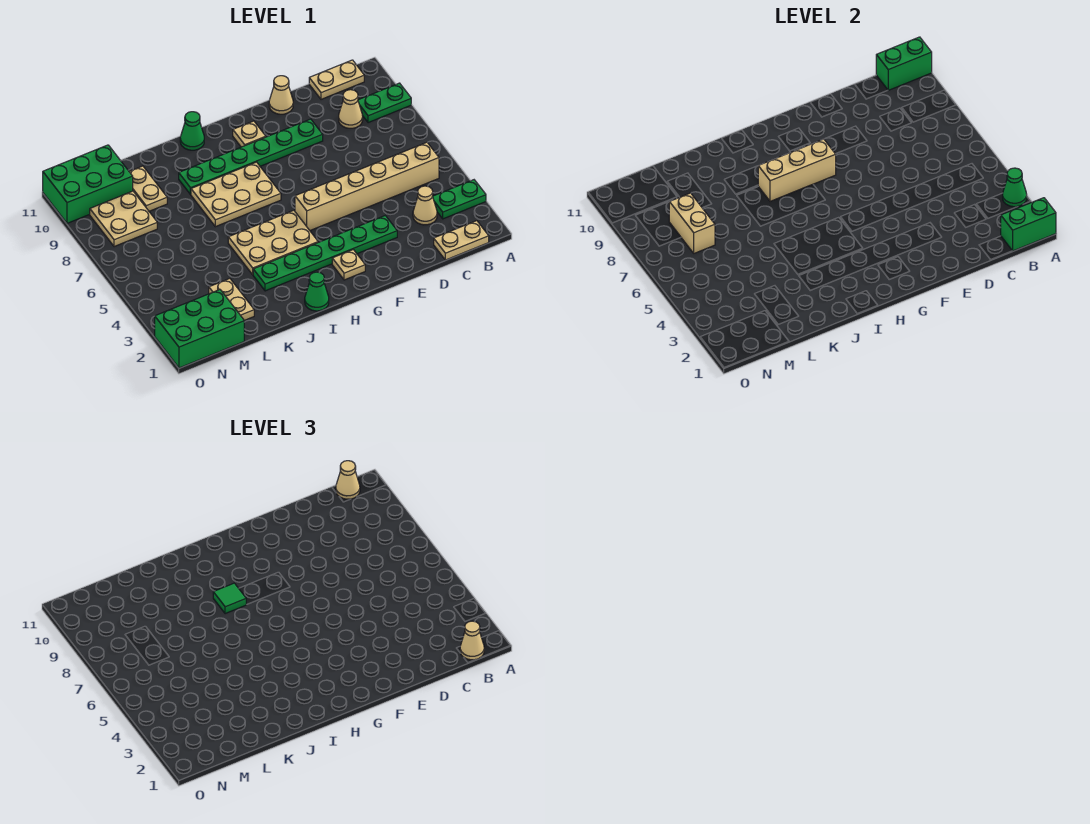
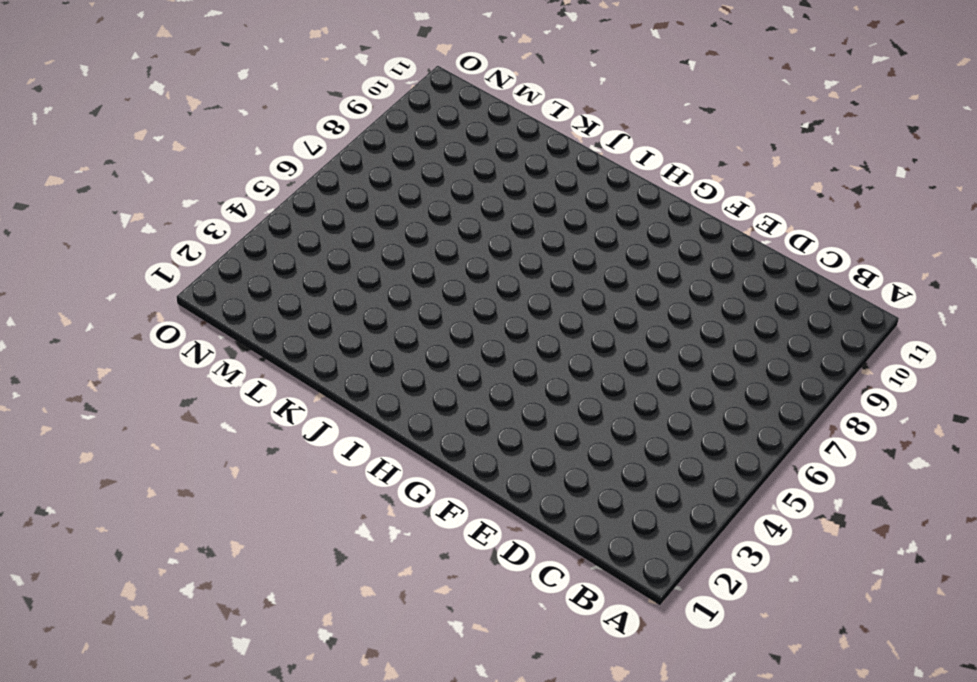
none -> green 1x2 plate [433,180,486,219]
none -> green 1x2 plate [358,83,411,123]
none -> tan 1x2 plate [434,221,489,260]

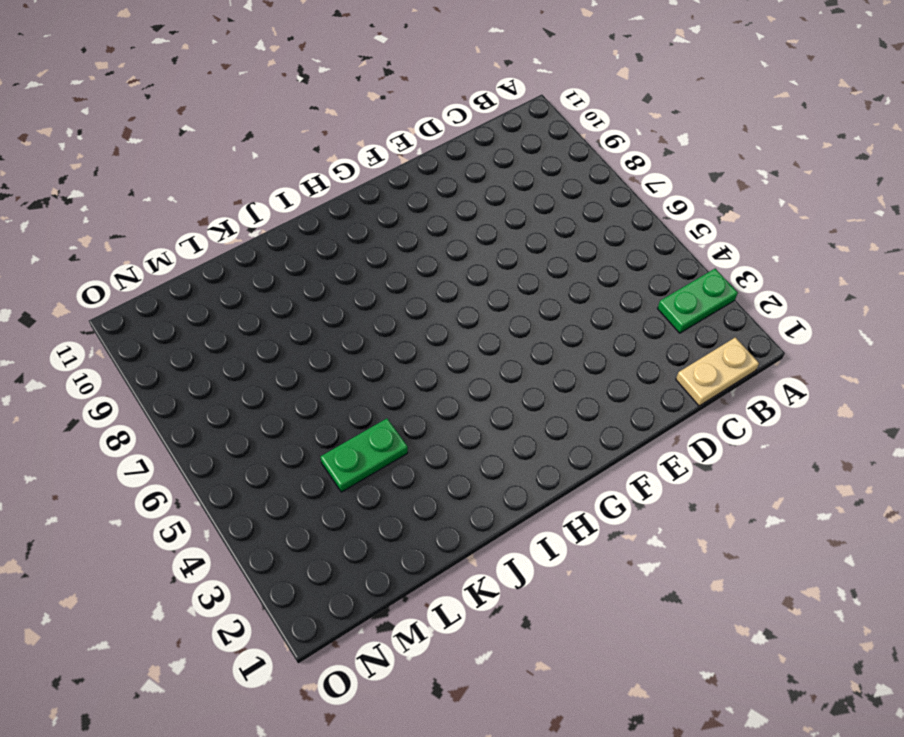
green 1x2 plate [321,419,408,492] -> green 1x2 plate moved to [358,83,411,123]
none -> tan 1x6 brick [295,142,439,230]
none -> tan 1x2 plate [309,60,364,99]
none -> tan 1x1 cone [413,186,437,225]

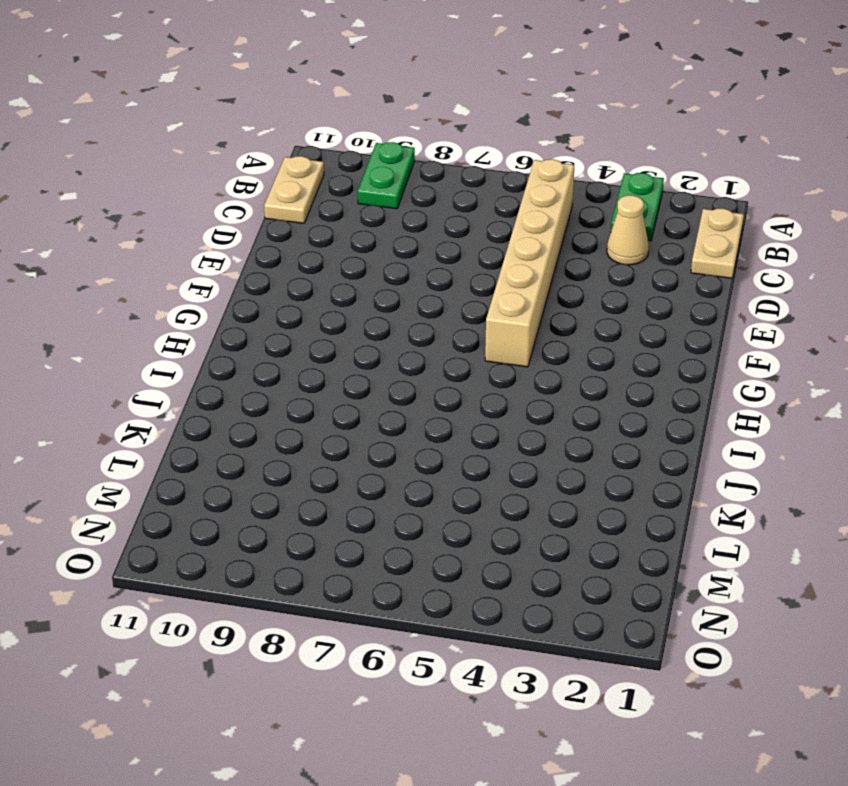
none -> tan 1x1 cone [339,90,363,128]
none -> green 1x6 plate [253,216,397,291]
none -> green 1x6 plate [179,119,323,195]

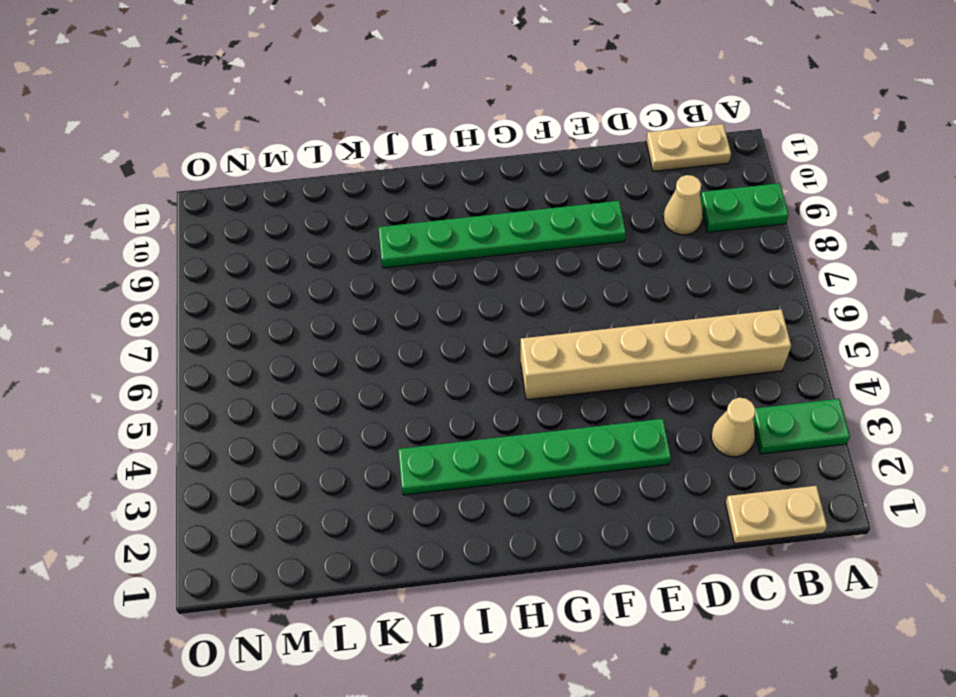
none -> tan 1x1 cone [269,76,293,114]
none -> tan 1x1 plate [332,250,365,280]
none -> tan 1x1 plate [233,121,266,147]

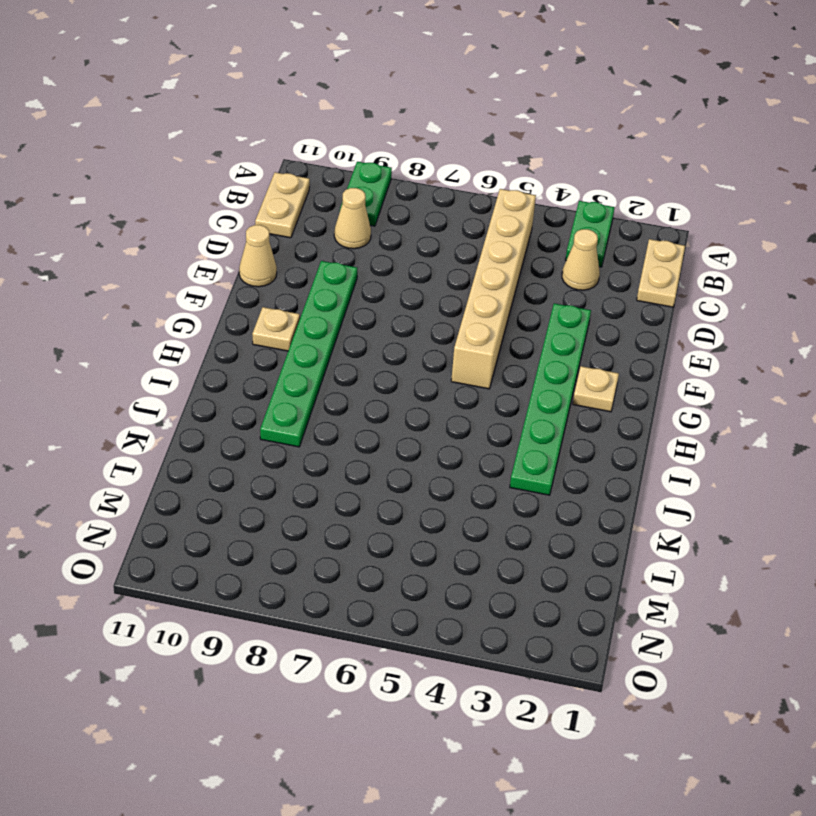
none -> tan 2x3 plate [228,210,318,275]
none -> tan 2x3 plate [191,162,281,227]
none -> green 1x1 cone [305,272,329,311]

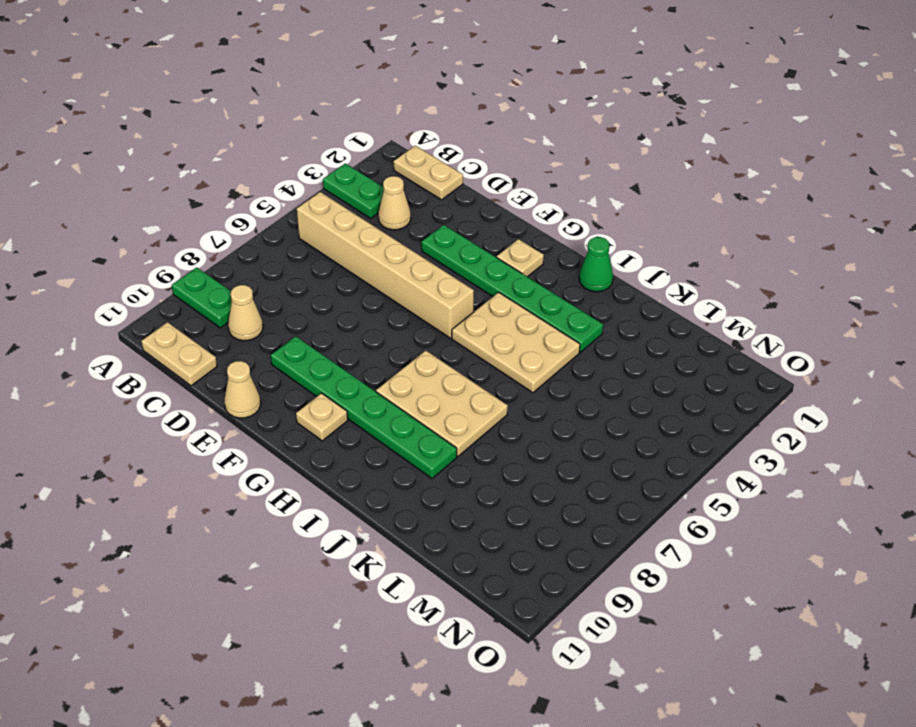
none -> green 1x1 cone [180,112,204,150]
none -> tan 1x2 plate [209,279,254,320]
none -> tan 1x2 plate [129,166,167,211]

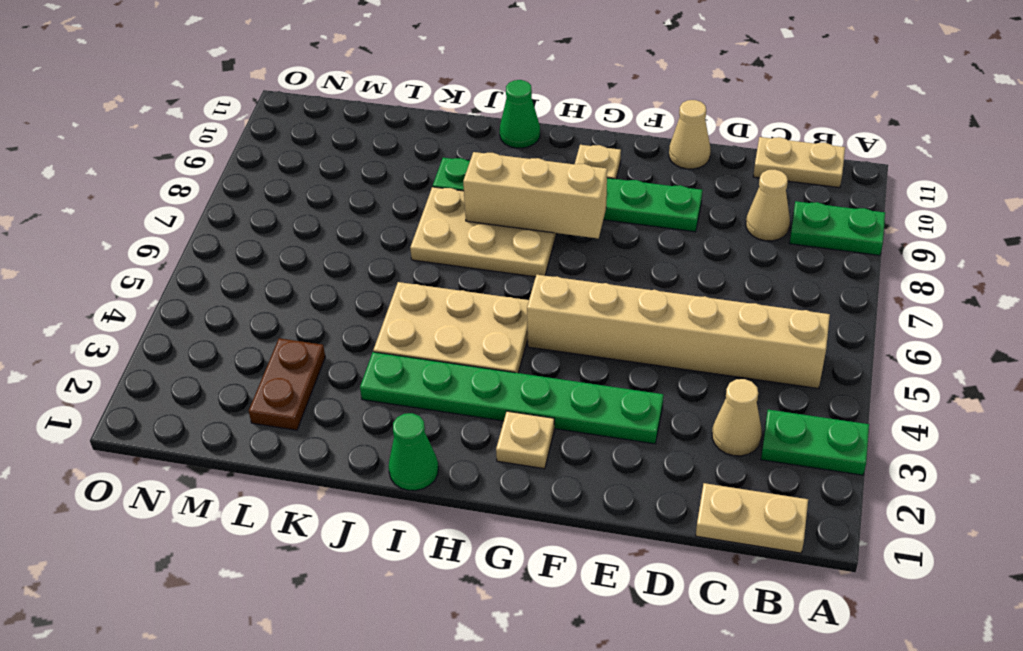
brown 1x2 plate [249,338,325,430] -> tan 1x2 plate [209,279,254,320]
none -> tan 1x2 plate [129,166,167,211]
none -> green 2x3 brick [155,290,244,368]
none -> tan 2x2 plate [90,191,157,247]

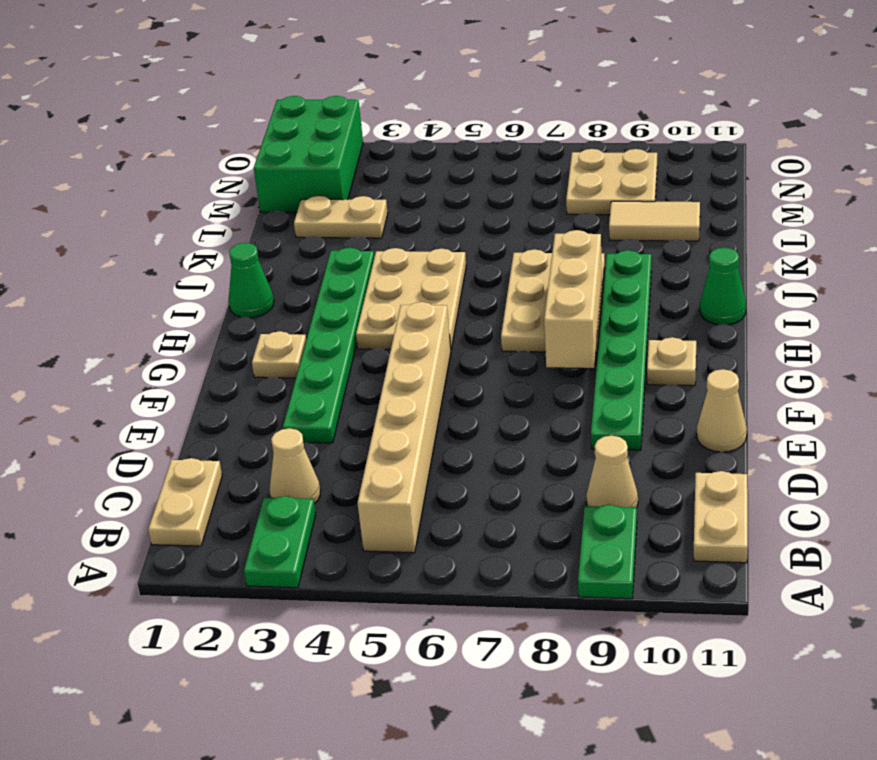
tan 1x2 tile [609,201,700,241] -> tan 1x2 plate [129,166,167,211]
none -> green 2x3 brick [43,145,133,223]
none -> green 1x2 brick [1001,198,1056,251]
none -> green 1x1 cone [1003,168,1027,207]

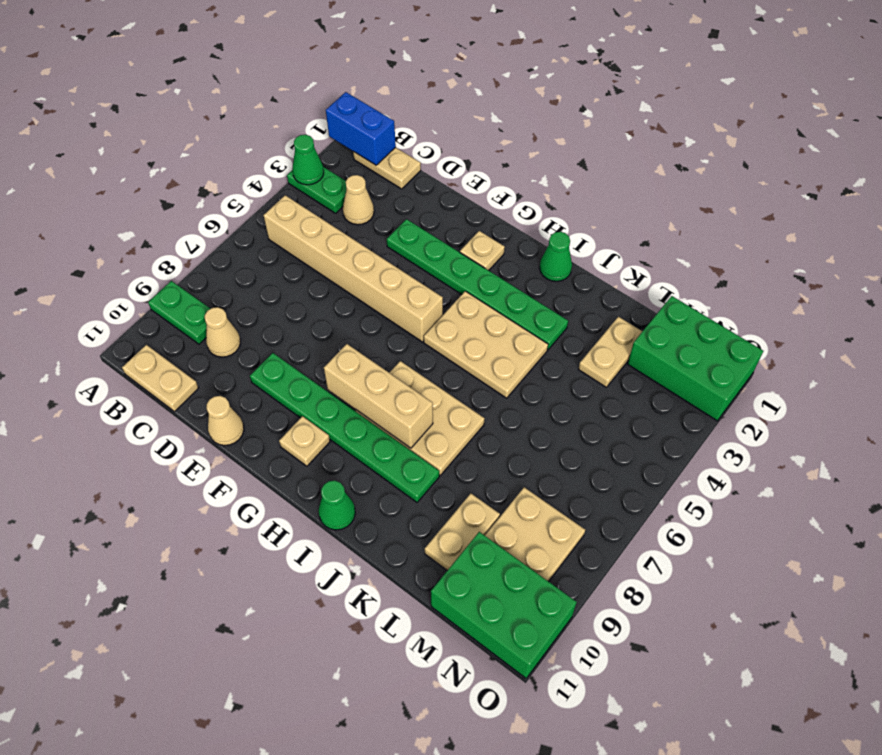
blue 1x2 brick [326,92,396,165] -> green 1x2 brick [1001,198,1056,251]
none -> green 1x2 brick [876,37,932,90]
none -> tan 1x2 brick [669,193,715,253]
none -> tan 1x1 cone [460,621,484,660]

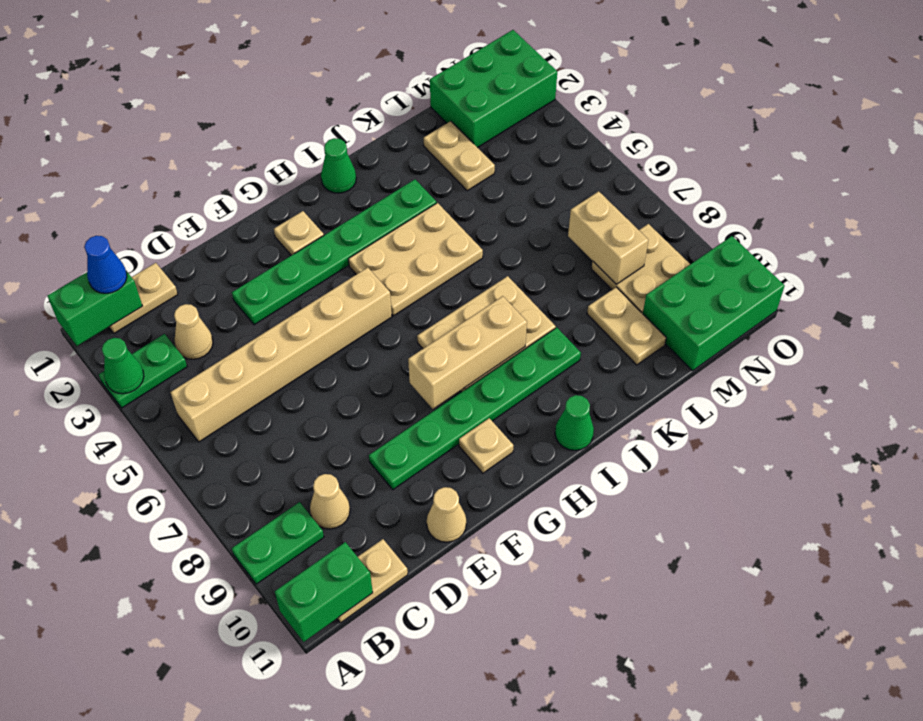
blue 1x1 cone [84,236,127,293] -> tan 1x1 cone [460,621,484,660]
none -> tan 1x1 cone [336,461,360,499]
none -> green 1x1 tile [213,583,246,614]

